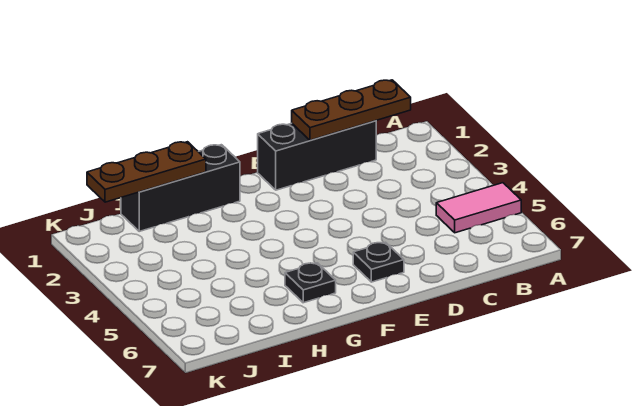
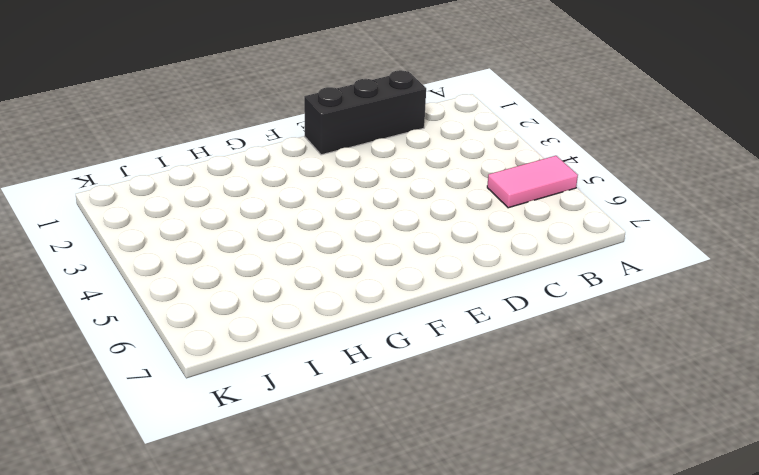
none -> black 1x1 plate [353,242,404,282]
none -> black 1x3 brick [121,145,240,231]

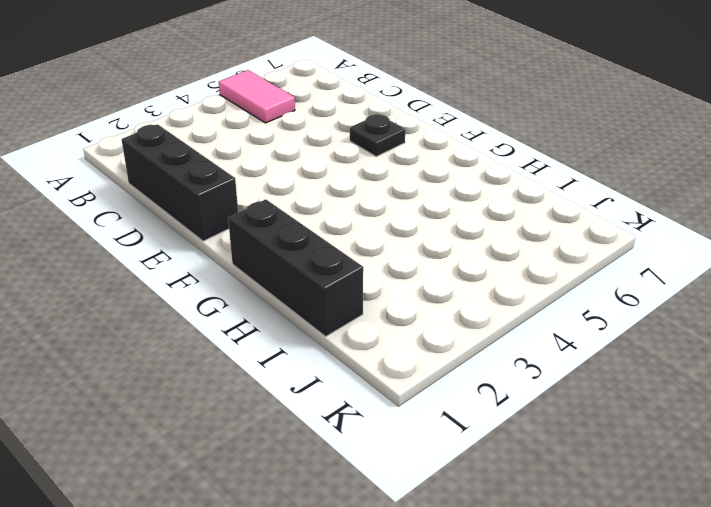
none -> black 1x1 plate [285,263,336,303]
none -> brown 1x3 plate [292,80,411,140]

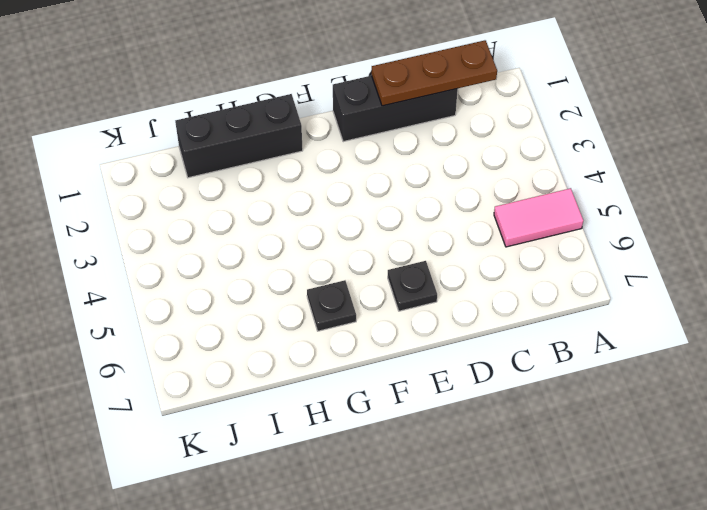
none -> brown 1x3 plate [87,142,206,202]

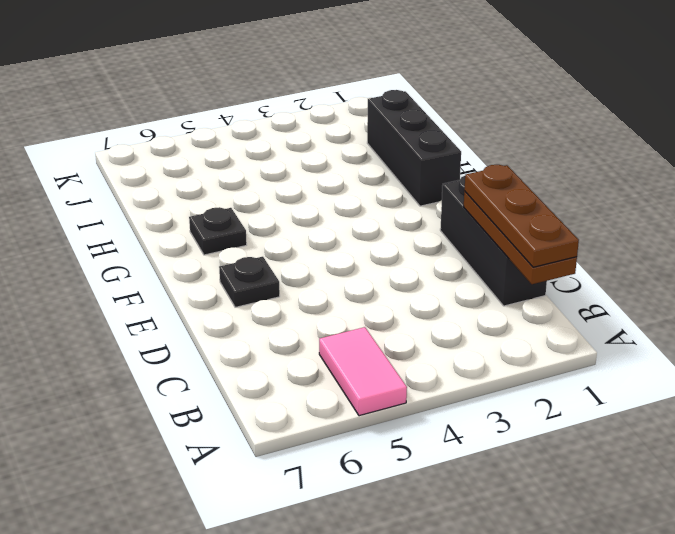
brown 1x3 plate [464,165,579,267] -> brown 1x3 plate moved to [87,142,206,202]

